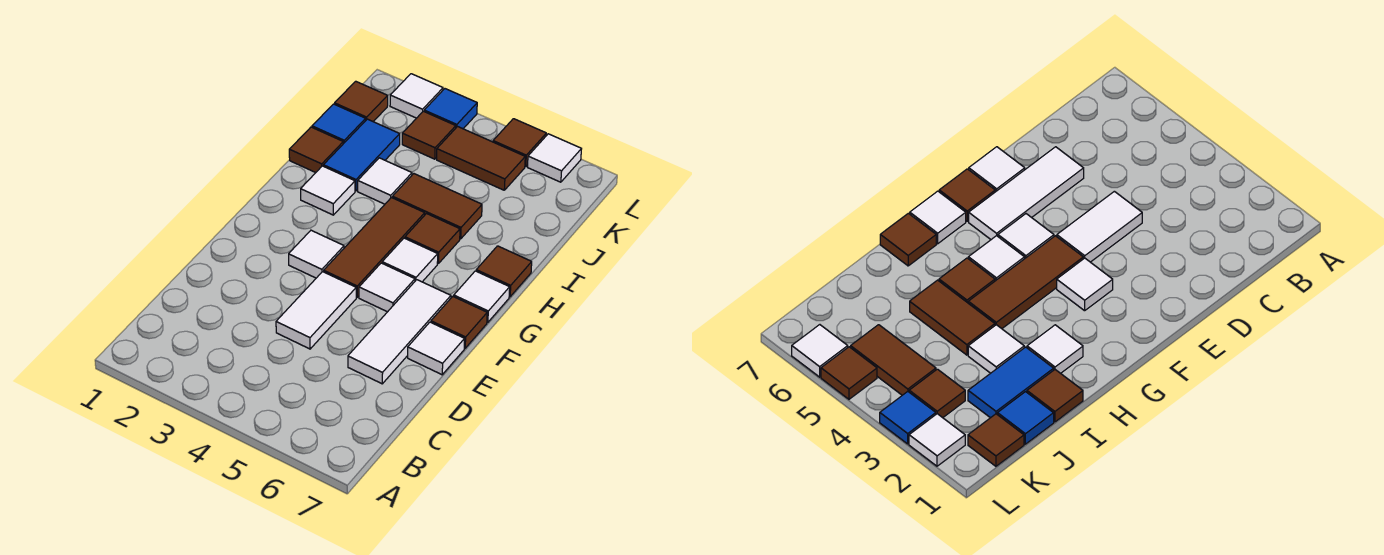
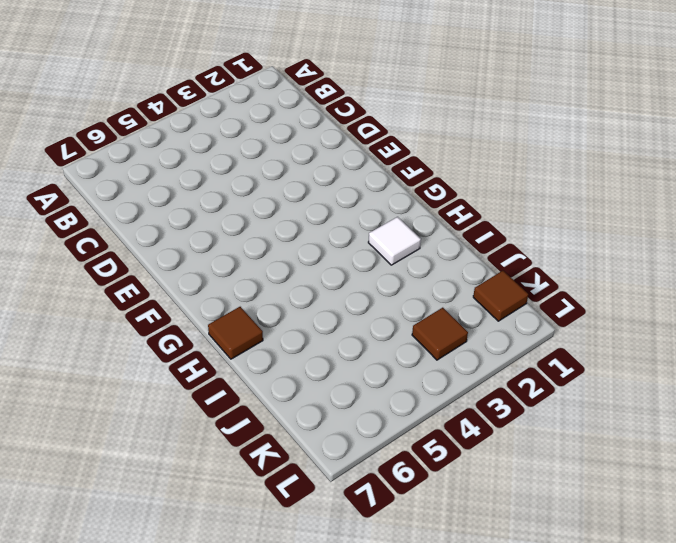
none -> white 1x2 tile [276,272,356,349]
none -> white 1x3 tile [348,280,451,384]
none -> white 1x1 tile [408,322,465,375]

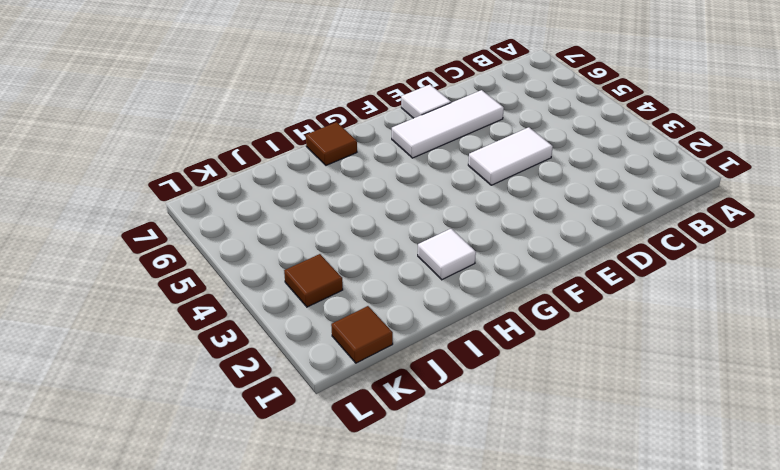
none -> white 1x1 tile [289,230,344,278]
none -> brown 1x3 tile [324,198,425,297]
none -> white 1x1 tile [359,263,415,312]

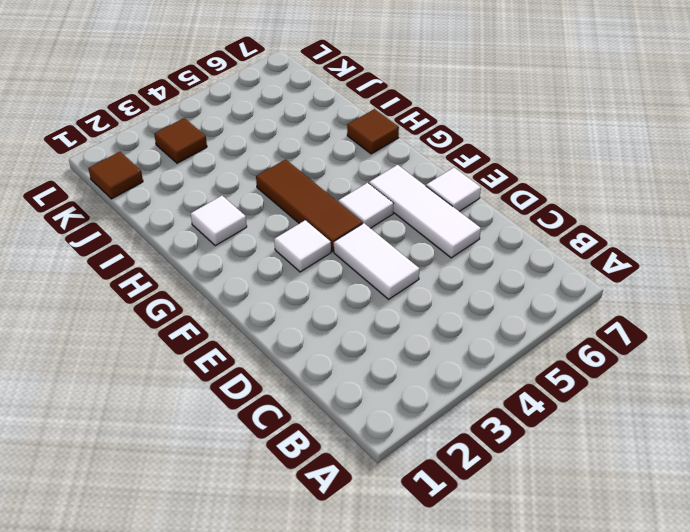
none -> brown 1x1 tile [431,296,487,348]
none -> white 1x1 tile [382,238,438,282]
none -> white 1x1 tile [454,271,510,322]

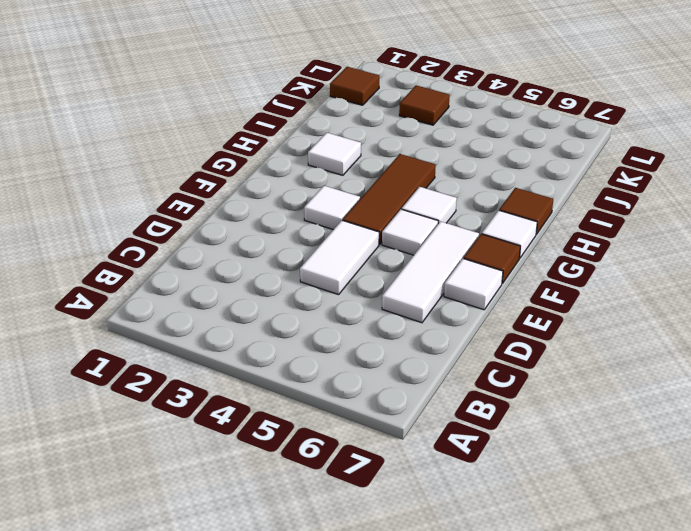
none -> brown 1x1 tile [405,214,460,263]
none -> brown 1x1 tile [289,127,343,173]
none -> blue 1x2 tile [323,119,400,191]

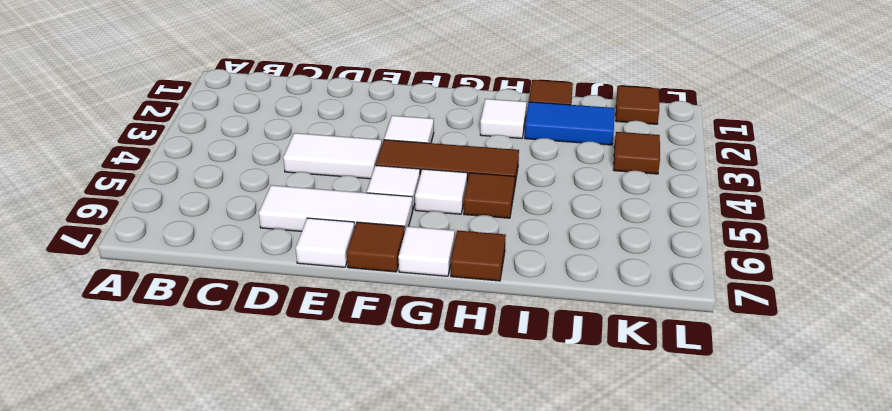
none -> white 1x1 tile [358,158,412,204]
none -> brown 1x2 tile [392,174,482,239]
none -> blue 1x1 tile [312,104,366,144]

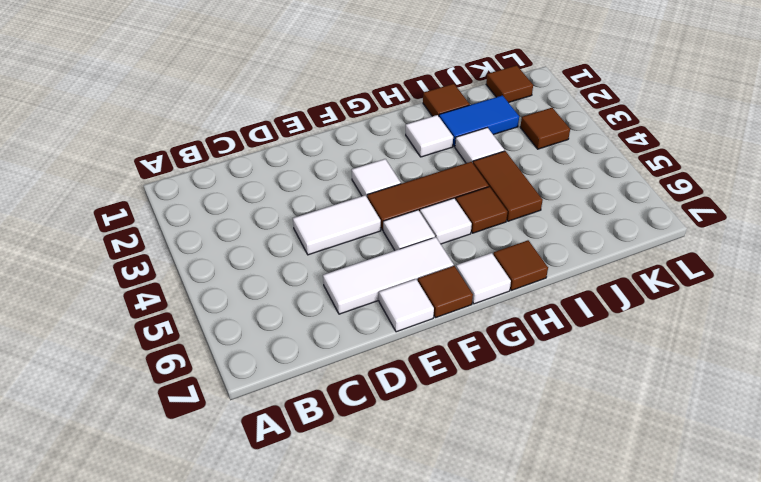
none -> blue 1x1 tile [312,104,366,144]
none -> brown 1x2 tile [437,127,525,190]
none -> white 1x1 tile [390,74,443,118]

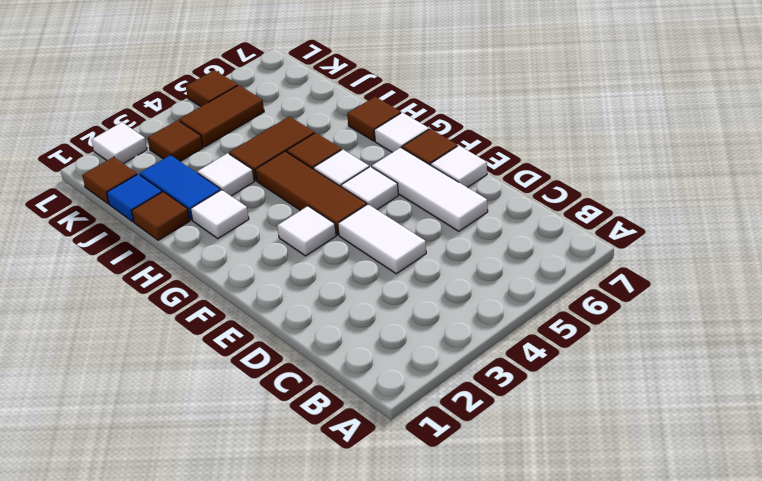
none -> blue 1x1 tile [424,89,477,129]
none -> white 1x1 tile [528,134,581,182]

